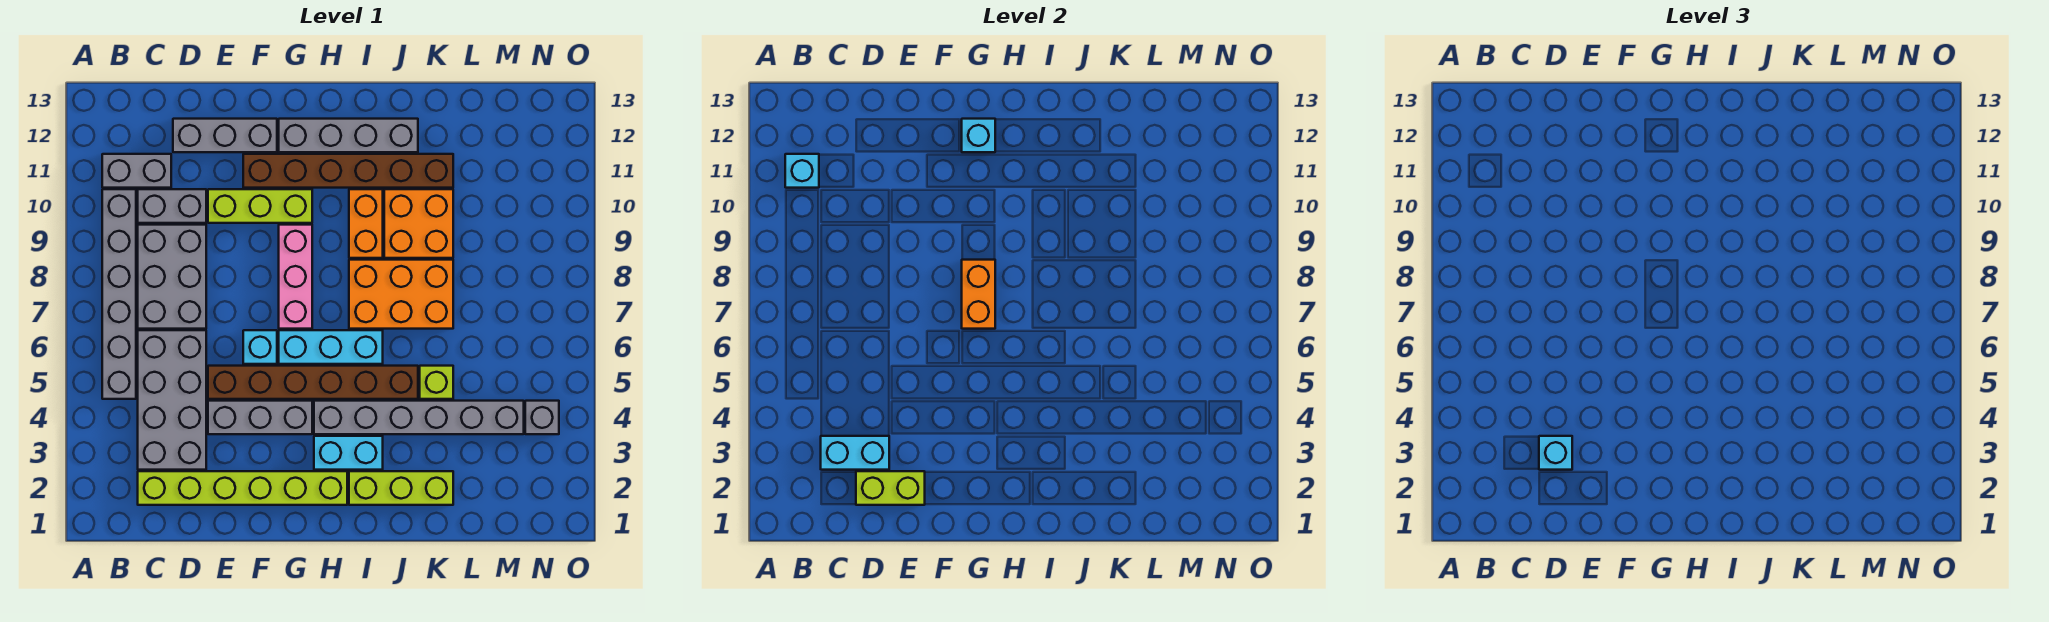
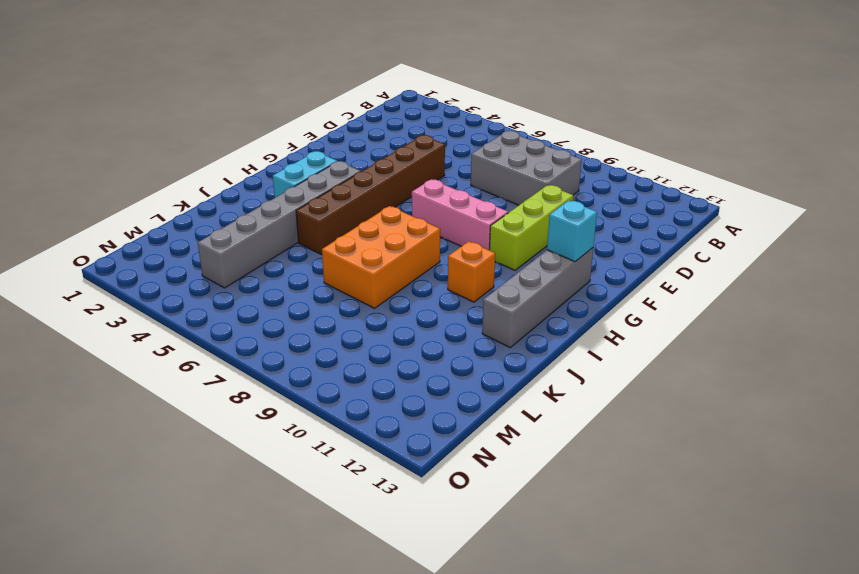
orange 1x1 brick [448,241,495,302] -> orange 1x2 brick [349,189,383,258]
none -> grey 1x6 brick [102,189,136,399]
none -> grey 1x2 brick [102,154,171,188]
none -> lime 1x6 brick [138,471,347,505]

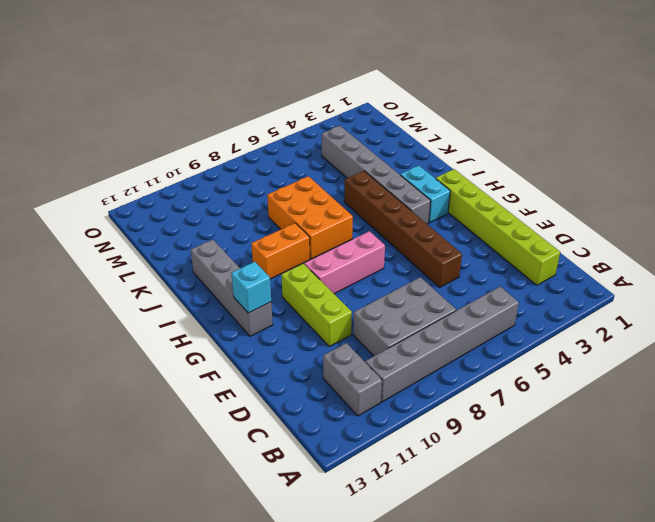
none -> grey 2x4 brick [138,330,206,470]
none -> grey 1x2 brick [138,189,206,223]
none -> grey 1x3 brick [173,119,277,152]

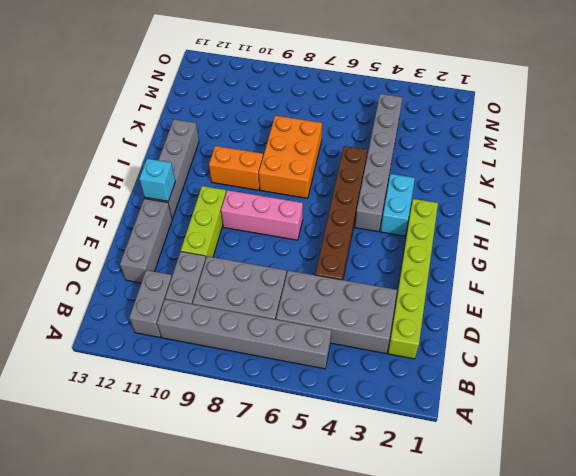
none -> grey 1x3 brick [208,401,312,434]
none -> cyan 1x1 brick [243,330,277,364]
none -> brown 1x6 brick [243,154,453,188]

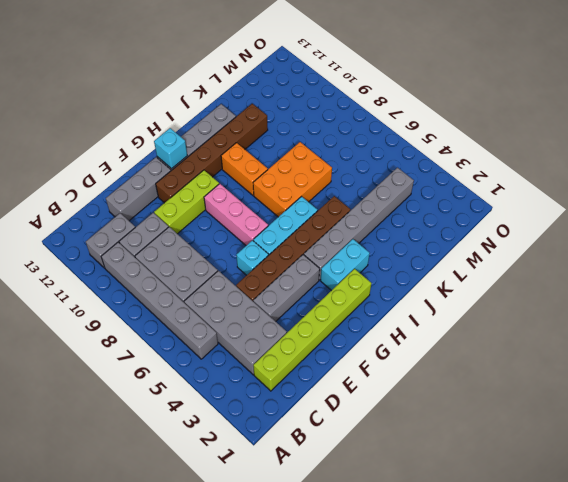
none -> lime 1x3 brick [349,471,453,505]
none -> orange 2x2 brick [384,189,453,258]
none -> lime 1x1 brick [420,366,453,399]

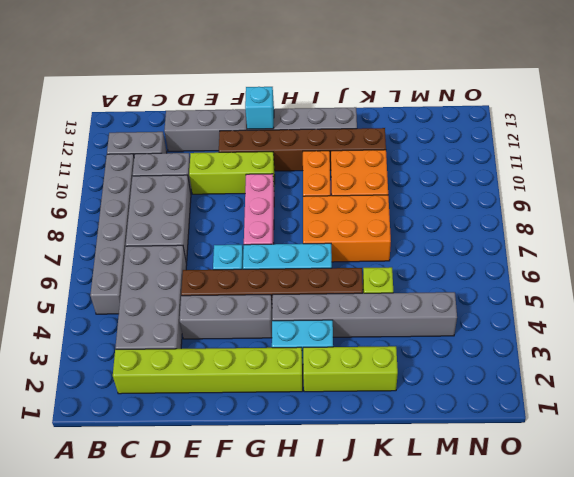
none -> grey 1x1 brick [525,401,559,434]
none -> cyan 1x1 brick [785,154,819,188]
none -> cyan 1x2 brick [821,436,889,470]

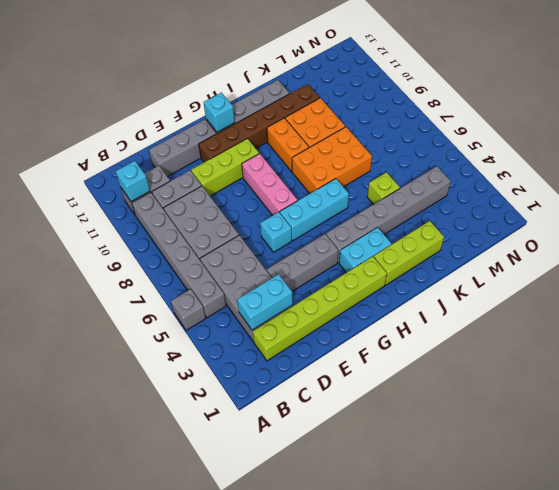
grey 1x1 brick [171,289,206,330] -> grey 1x1 brick moved to [525,401,559,434]
none -> brown 1x6 brick [208,366,418,399]
none -> lime 1x2 brick [856,471,925,505]
none -> orange 1x2 brick [962,260,995,329]

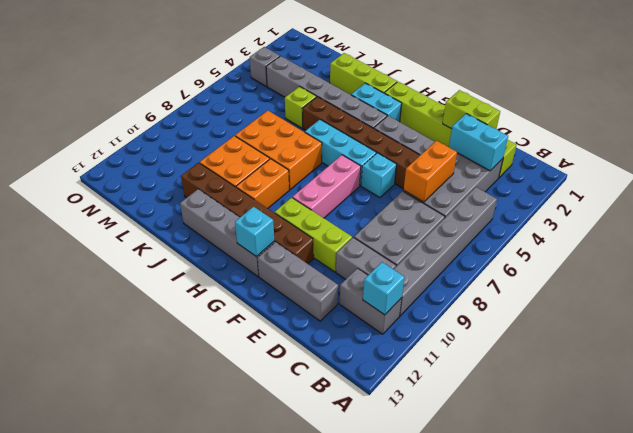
orange 1x2 brick [404,141,457,202] -> orange 1x2 brick moved to [962,260,995,329]
none -> cyan 1x1 brick [1539,436,1572,470]

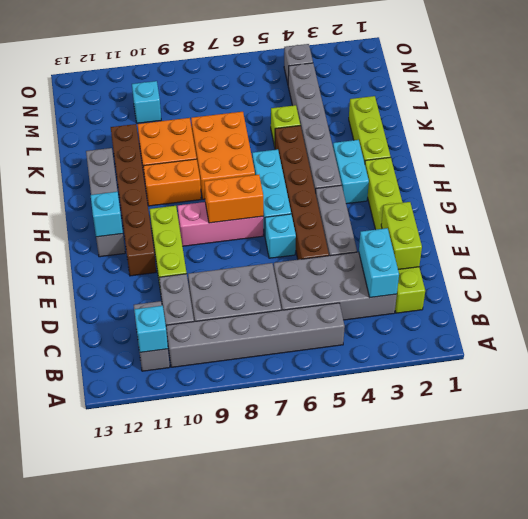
cyan 1x1 brick [132,81,161,123] -> cyan 1x1 brick moved to [1539,436,1572,470]
none -> grey 1x3 brick [173,119,277,152]

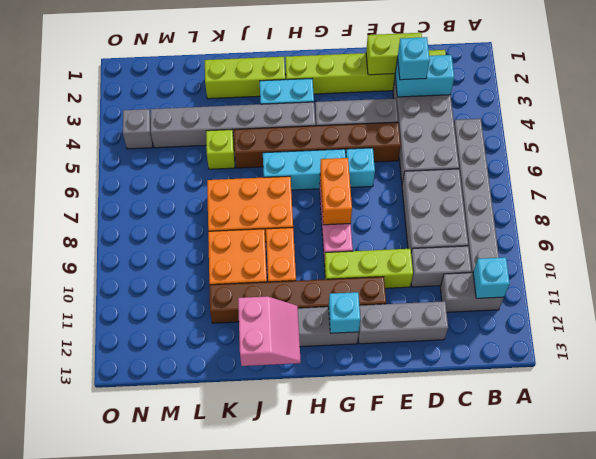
pink 2x2 slope [238,296,301,366] -> none

